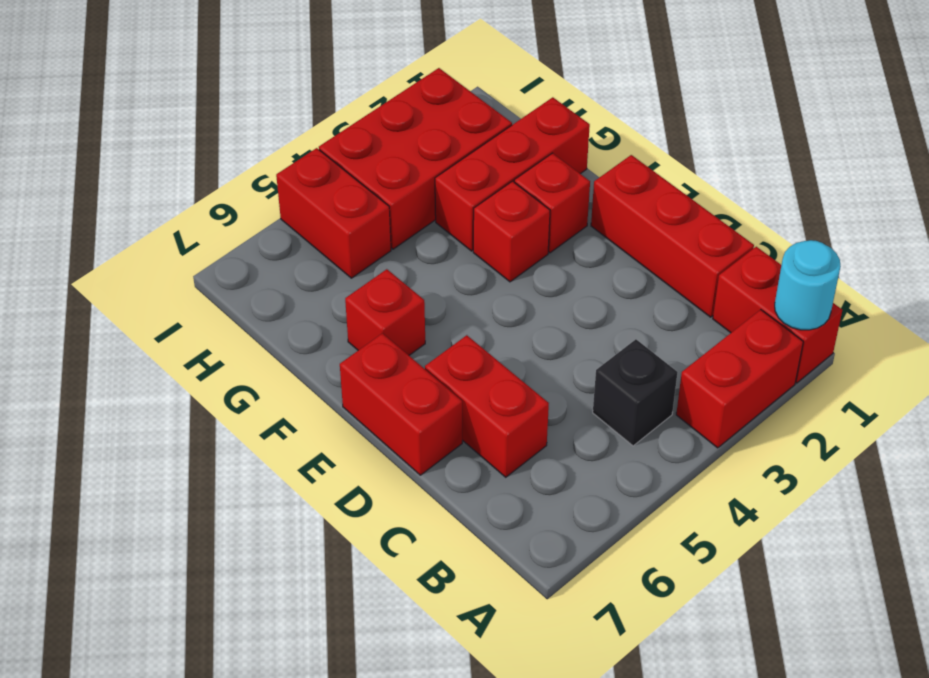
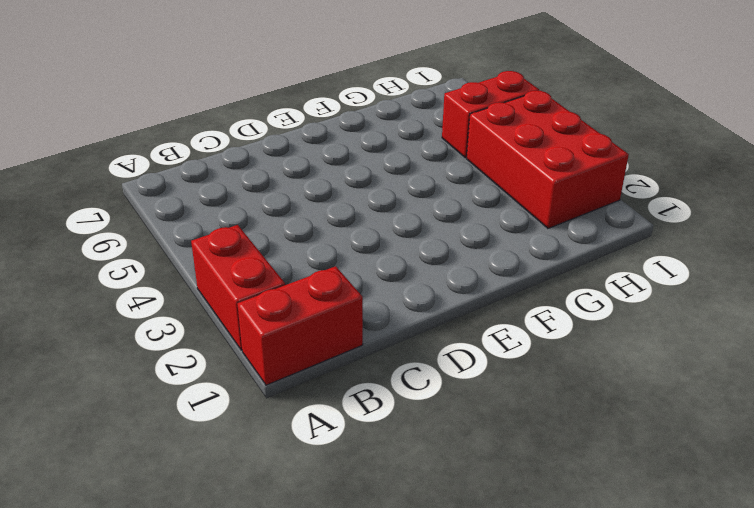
none -> black 1x1 brick [593,339,678,446]
none -> red 1x3 brick [591,155,754,317]
none -> red 1x2 brick [425,335,549,477]

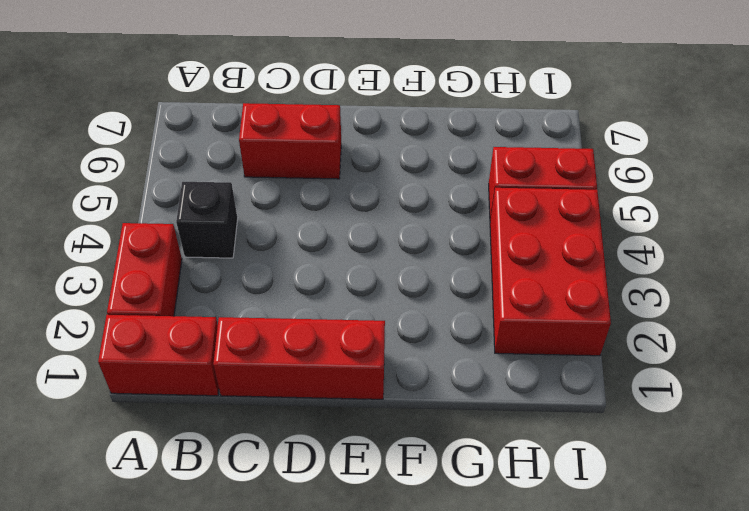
none -> red 1x2 brick [340,333,462,475]
none -> red 1x1 brick [514,153,590,253]
none -> red 1x1 brick [473,181,550,282]

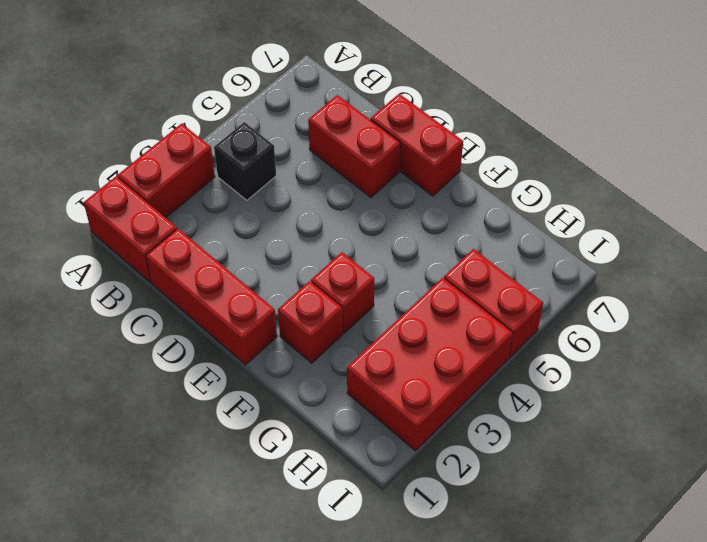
none -> red 1x1 brick [345,269,425,355]
none -> red 1x3 brick [435,97,590,251]
none -> cyan 1x1 round brick [775,240,841,330]

